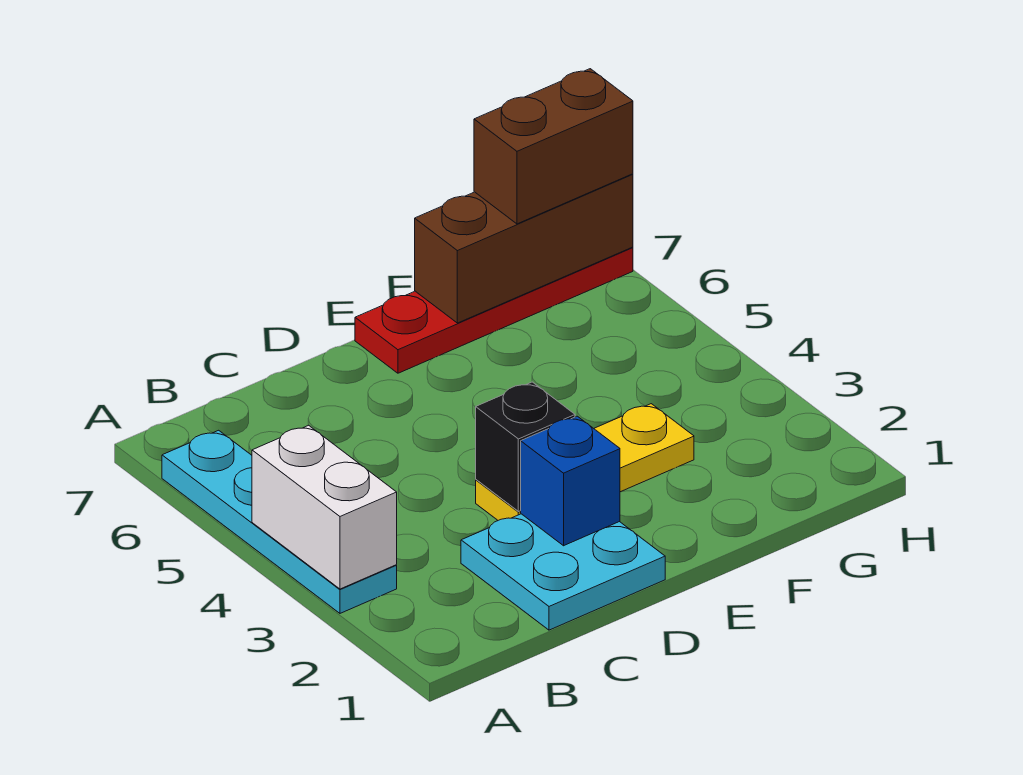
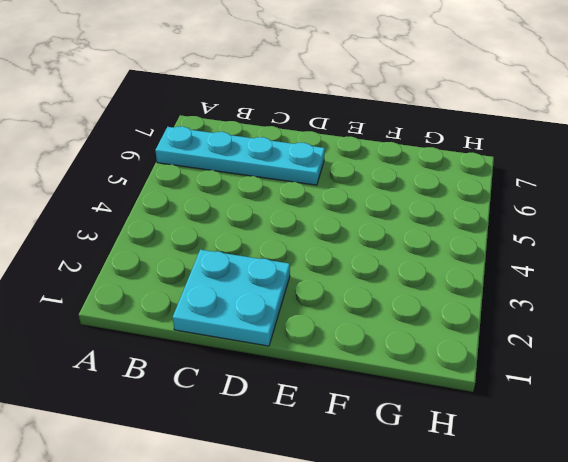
cyan 1x4 plate [155,126,325,185] -> cyan 1x4 plate turned to [162,430,397,613]
none -> yellow 1x3 plate [476,404,694,520]
none -> red 1x4 plate [355,247,633,373]

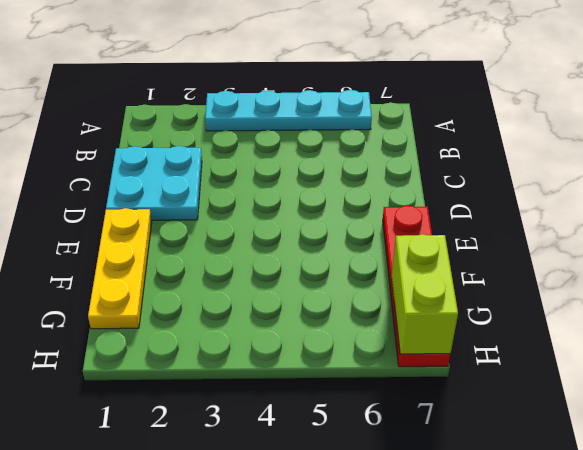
yellow 1x3 plate [88,208,152,329] -> yellow 1x3 plate moved to [476,404,694,520]
lime 1x2 brick [392,234,458,354] -> brown 1x3 brick [415,174,633,323]
none -> white 1x2 brick [252,425,397,589]
none -> blue 1x1 brick [521,416,620,546]

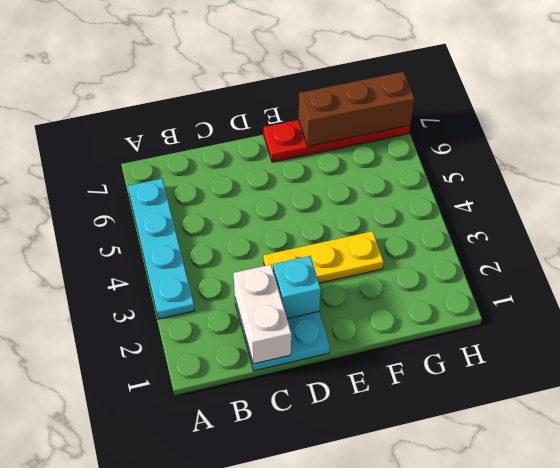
white 1x2 brick [234,265,291,364] -> white 1x2 brick moved to [252,425,397,589]
cyan 1x1 brick [273,256,321,319] -> blue 1x1 brick [521,416,620,546]
none -> black 1x1 brick [476,382,575,512]
none -> brown 1x2 brick [474,69,633,224]

